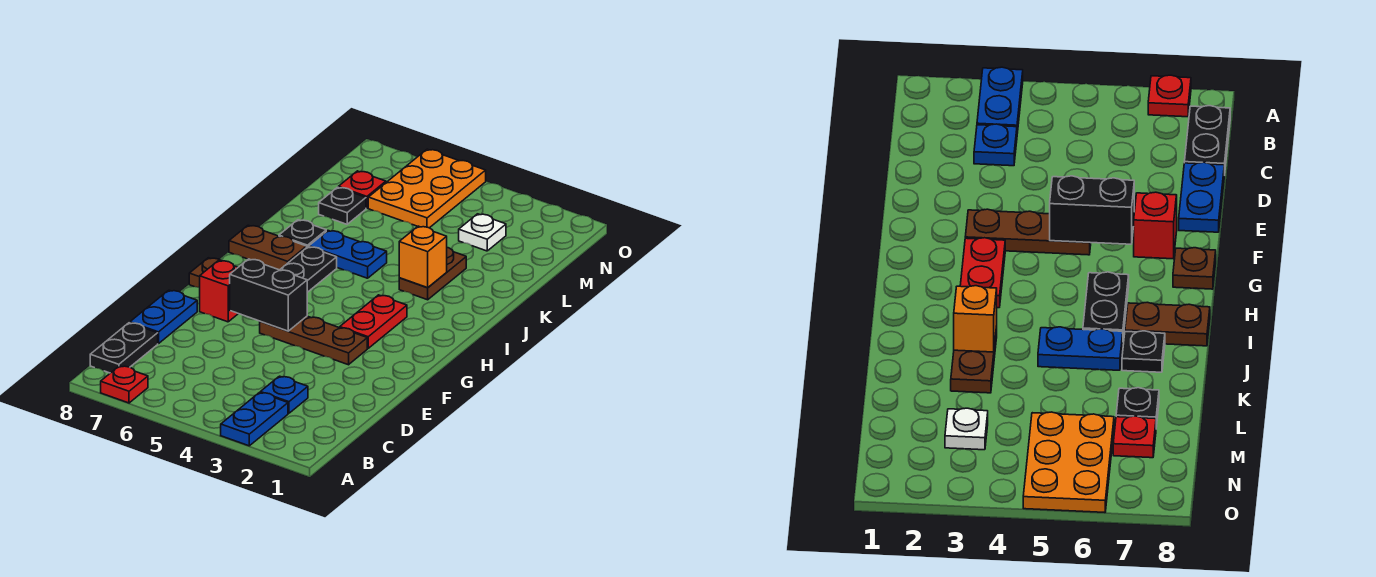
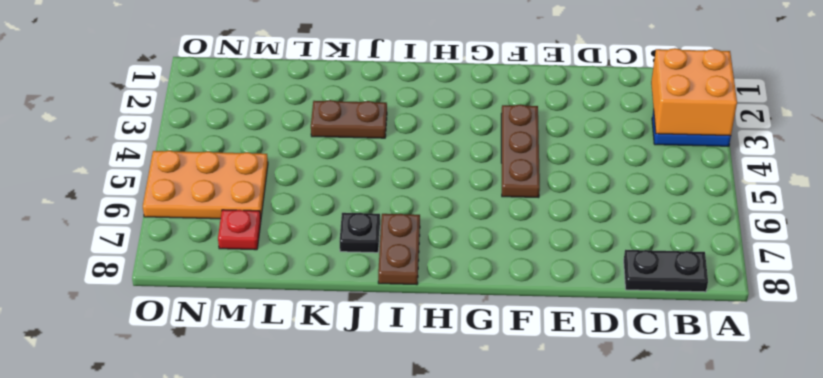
orange 2x2 brick [651,48,737,136] -> none
none -> red 1x1 plate [101,366,148,403]
none -> blue 1x1 plate [260,376,308,413]
none -> blue 1x2 plate [130,290,197,344]

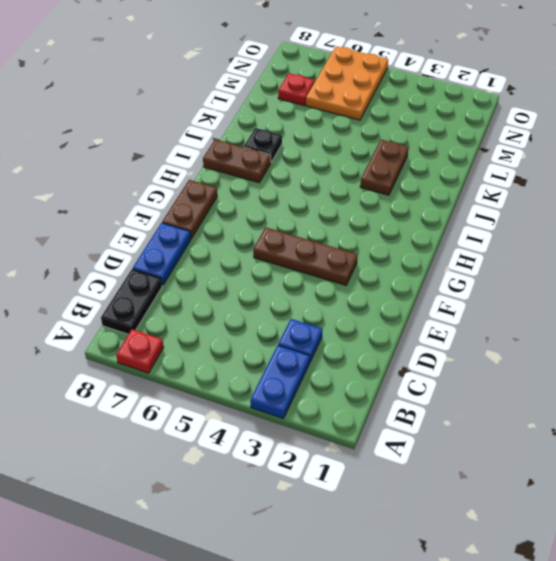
brown 1x2 plate [162,180,217,238] -> brown 1x1 plate [189,258,221,288]
none -> red 1x1 brick [200,260,238,322]
none -> red 1x2 plate [340,295,407,348]
none -> black 1x2 plate [280,247,337,292]

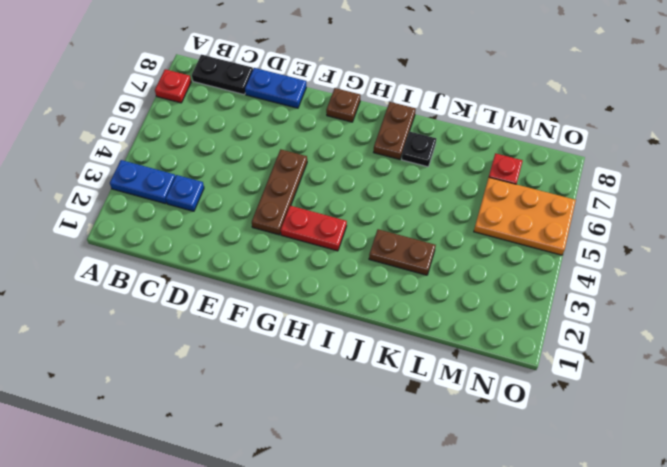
none -> red 1x1 brick [200,260,238,322]
none -> black 1x2 plate [280,247,337,292]
none -> blue 1x2 plate [309,231,387,278]

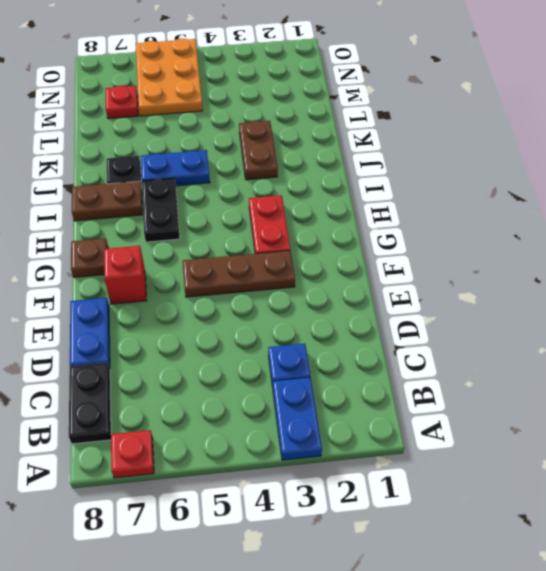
none -> black 1x1 plate [319,187,366,224]
none -> white 1x1 plate [459,214,506,251]
none -> black 1x2 brick [230,259,307,331]

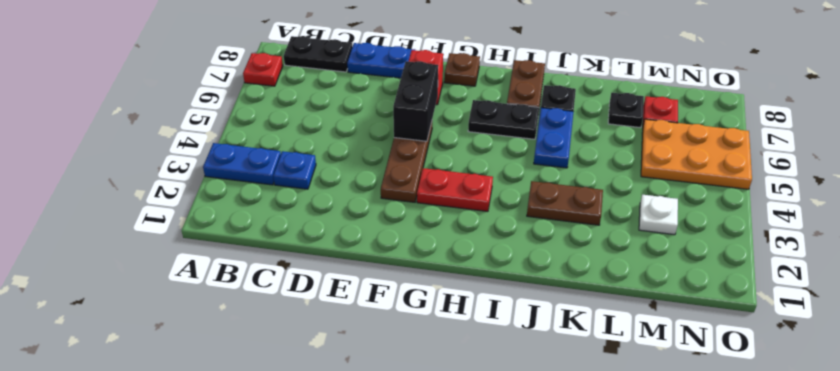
none -> orange 1x1 brick [399,226,447,288]

